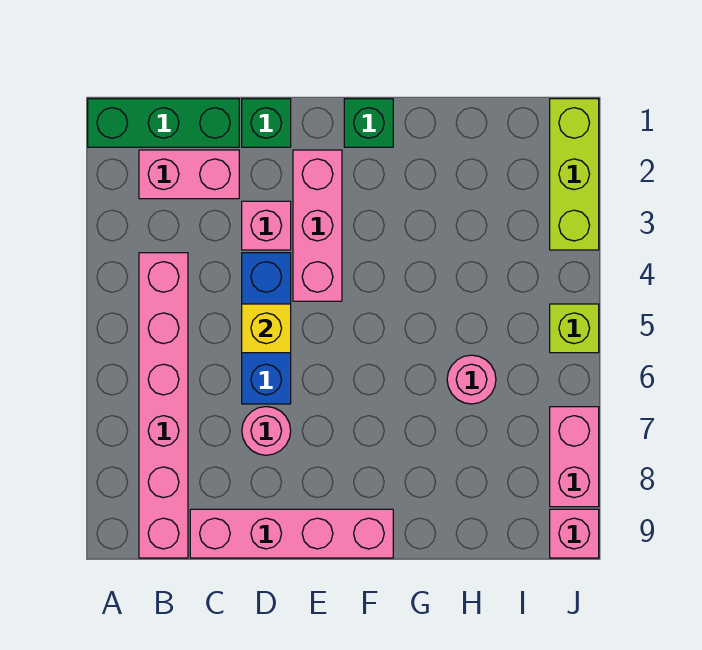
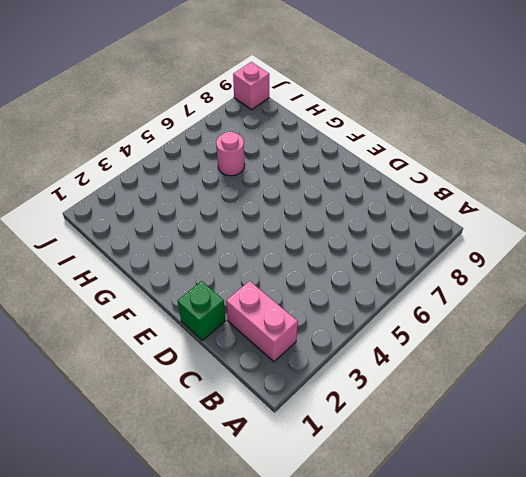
none -> green 1x3 brick [88,99,239,147]
none -> pink 1x6 brick [139,253,188,558]
none -> pink 1x4 brick [190,509,393,558]

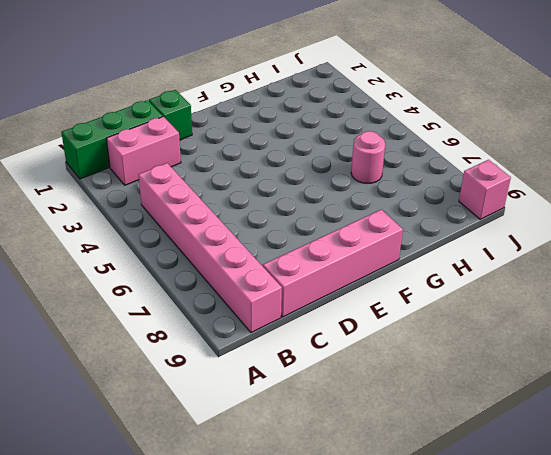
none -> pink 1x1 brick [242,201,291,250]
none -> blue 1x3 brick [242,253,291,404]
none -> pink 1x1 round brick [242,407,291,455]

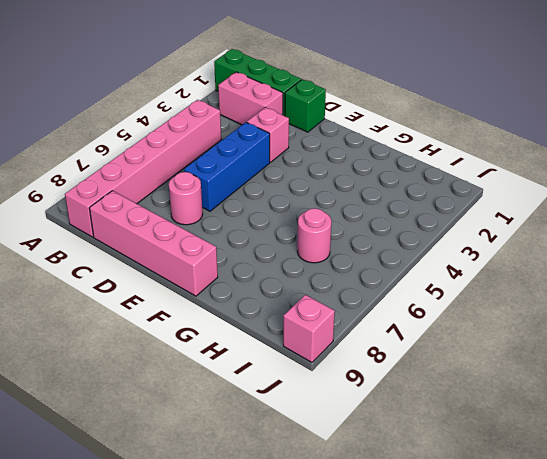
none -> pink 1x3 brick [293,150,342,301]
none -> green 1x1 brick [344,99,393,147]
none -> lime 1x3 brick [550,99,599,250]

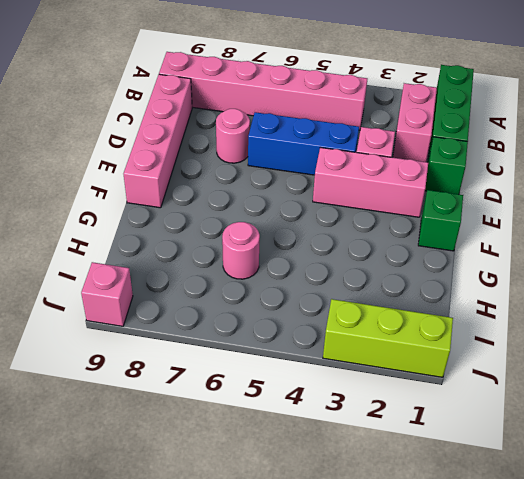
none -> lime 1x1 brick [550,304,599,353]
none -> pink 1x2 brick [550,407,599,507]
none -> yellow 1x1 brick [242,304,291,353]

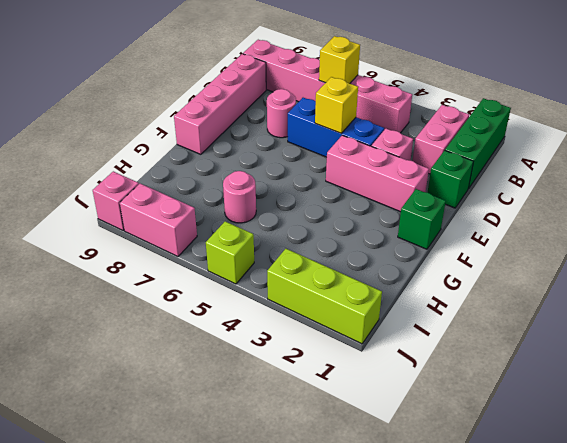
yellow 1x1 brick [319,36,360,83] -> none

